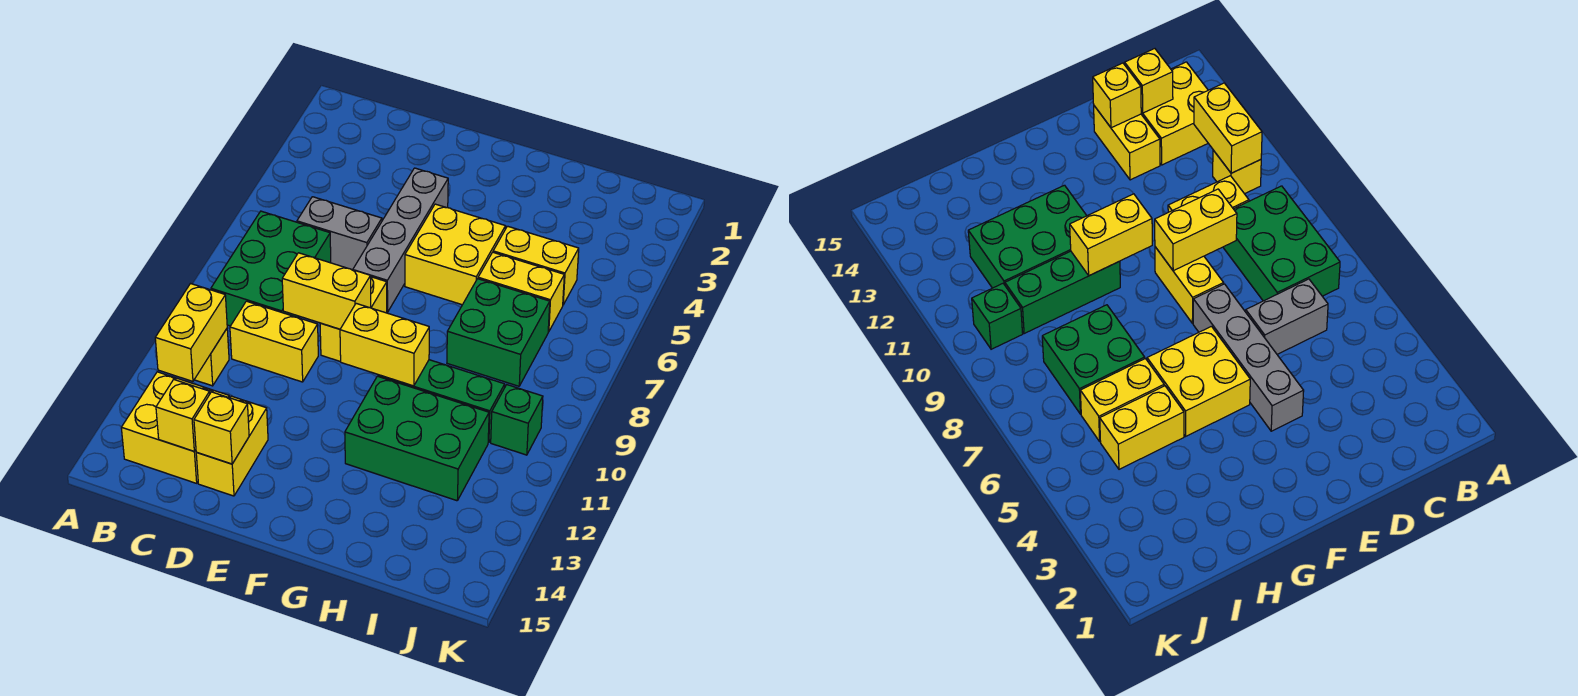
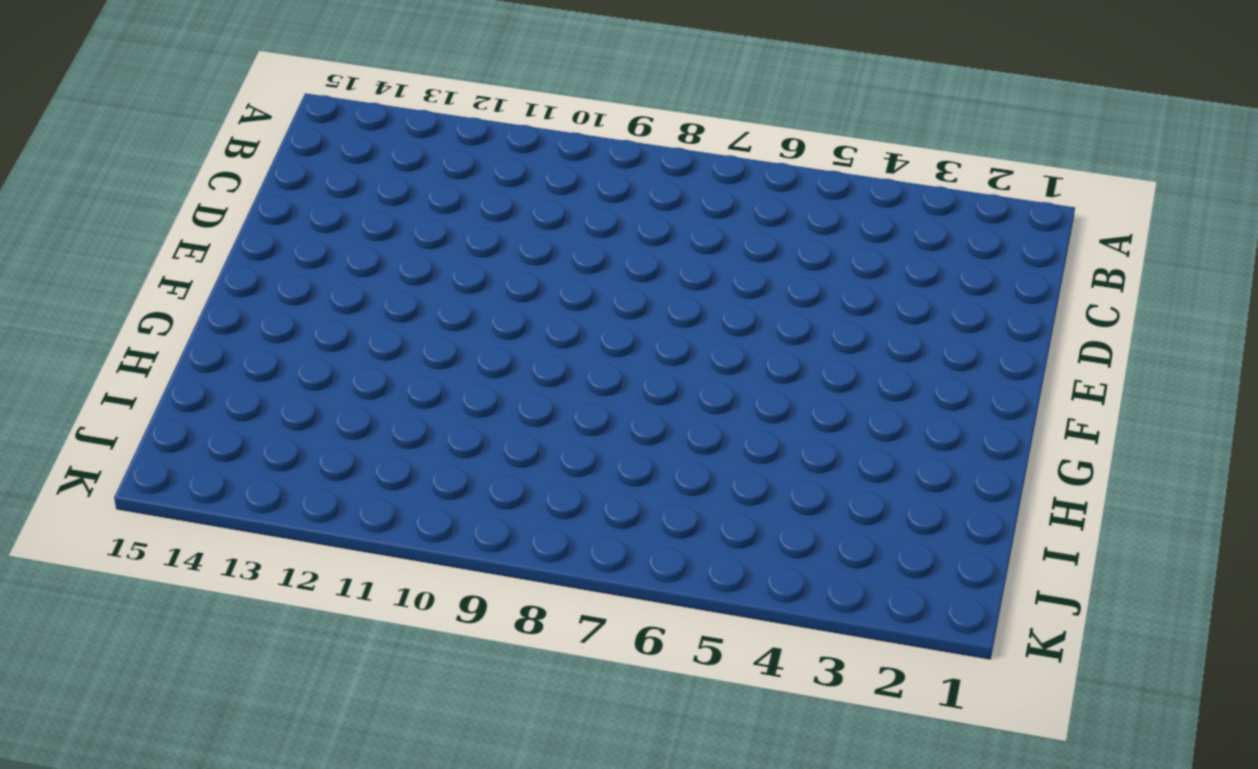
none -> green 2x3 brick [211,211,331,326]
none -> yellow 1x1 brick [194,329,229,386]
none -> yellow 2x2 brick [121,372,229,483]

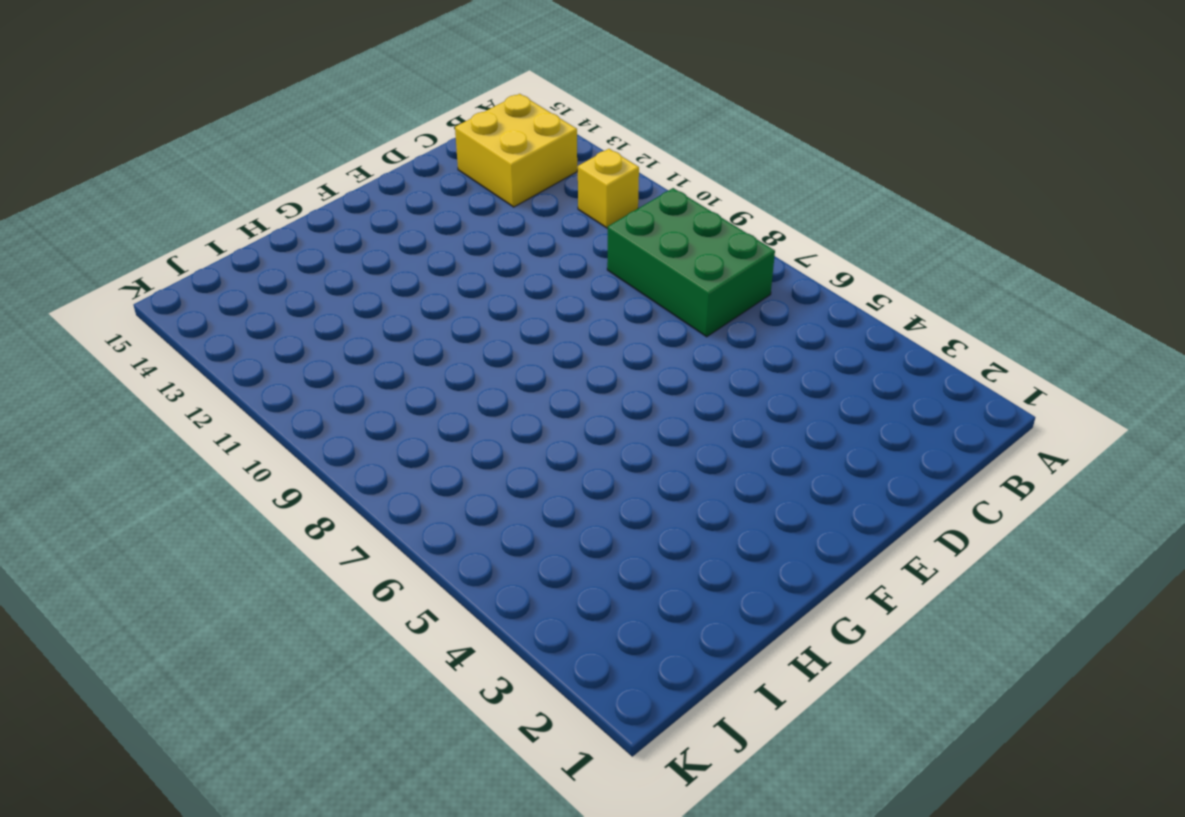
none -> grey 1x2 brick [297,197,382,270]
none -> yellow 1x2 brick [230,301,318,382]
none -> yellow 1x2 brick [196,396,268,496]

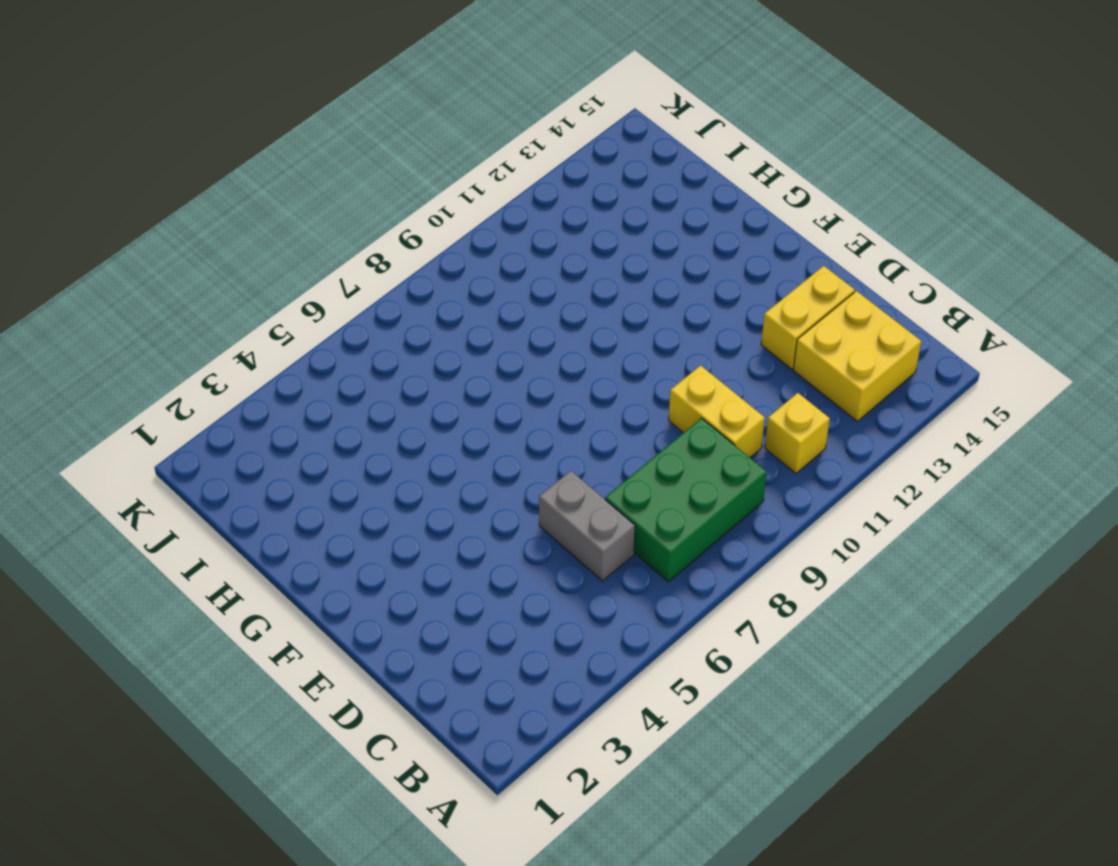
none -> grey 1x4 brick [353,168,448,312]
none -> yellow 1x2 brick [320,277,387,362]
none -> yellow 2x2 brick [405,204,505,305]

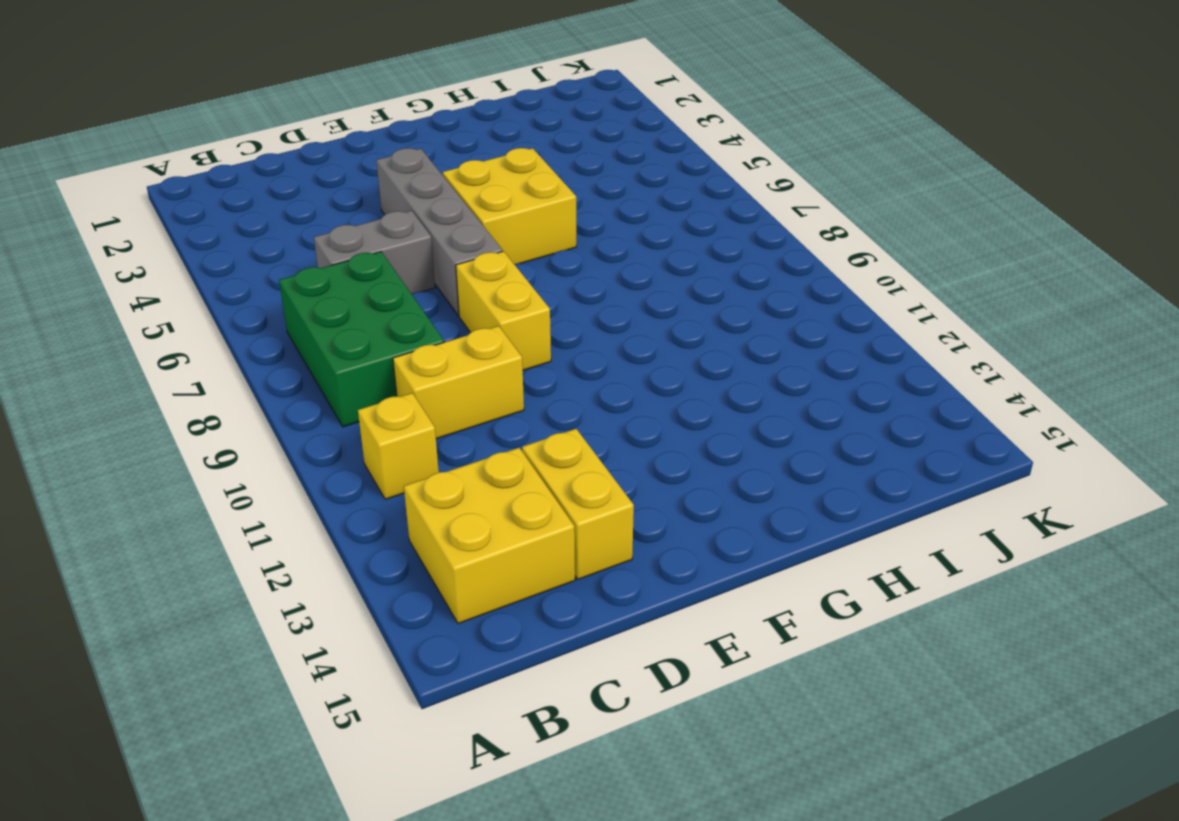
none -> green 1x3 brick [378,360,505,443]
none -> green 2x3 brick [345,376,489,501]
none -> yellow 1x2 brick [493,226,579,305]

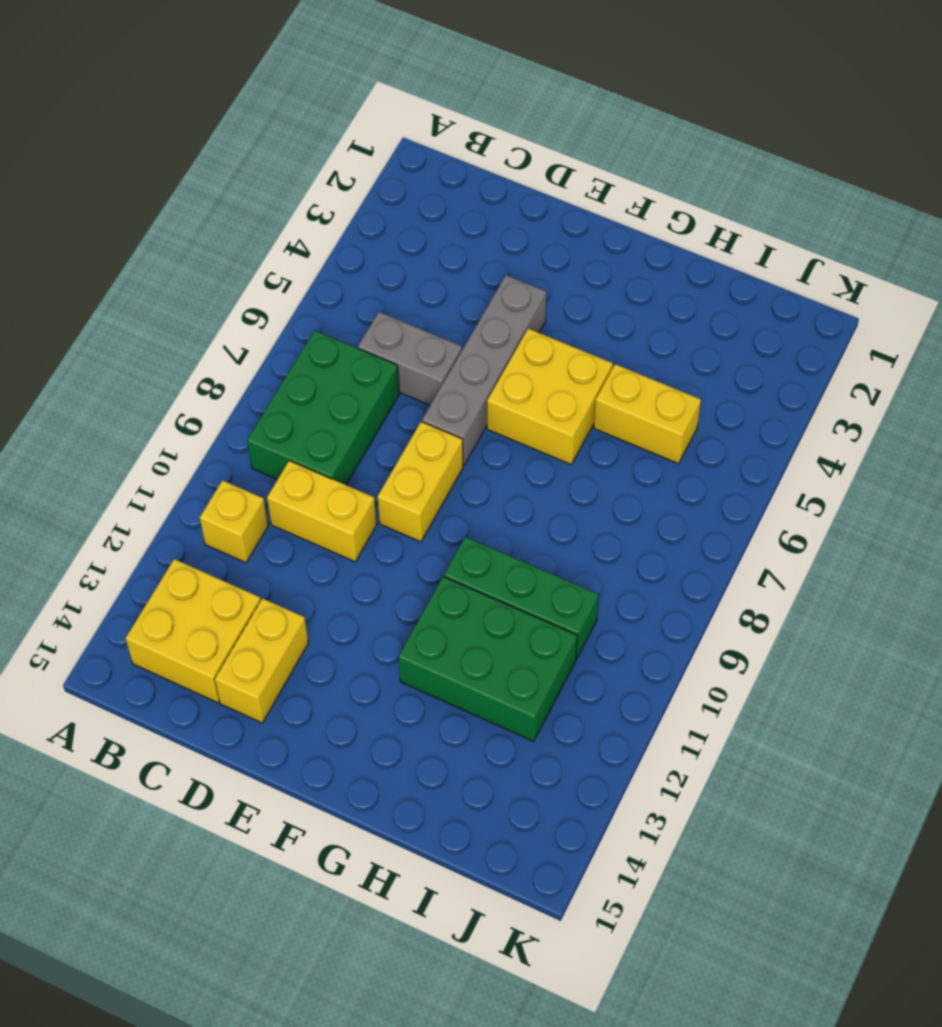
none -> yellow 1x2 brick [478,252,564,332]
none -> green 2x2 brick [447,279,550,386]
none -> green 1x1 brick [491,385,543,455]

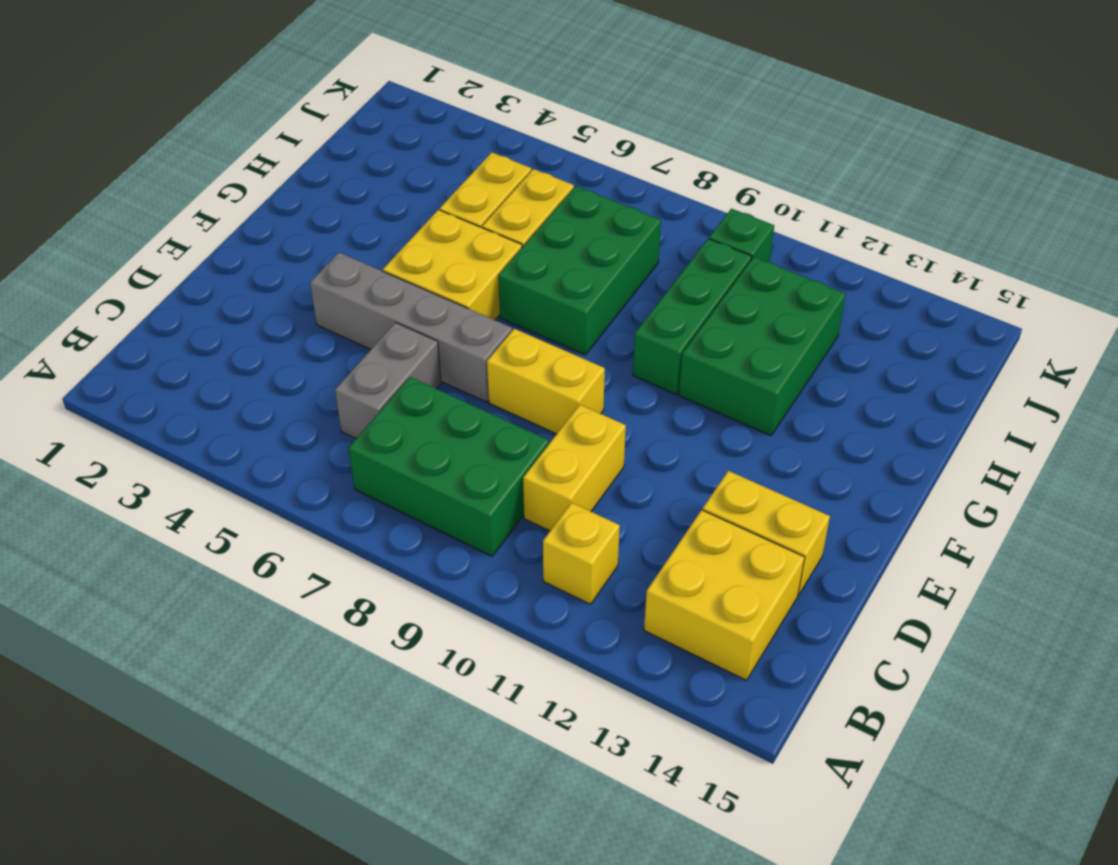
green 2x3 brick [498,186,661,355] -> green 2x2 brick [447,279,550,386]
none -> yellow 1x2 brick [155,284,227,381]
none -> yellow 1x1 brick [156,380,210,451]
none -> yellow 1x2 brick [282,253,371,329]

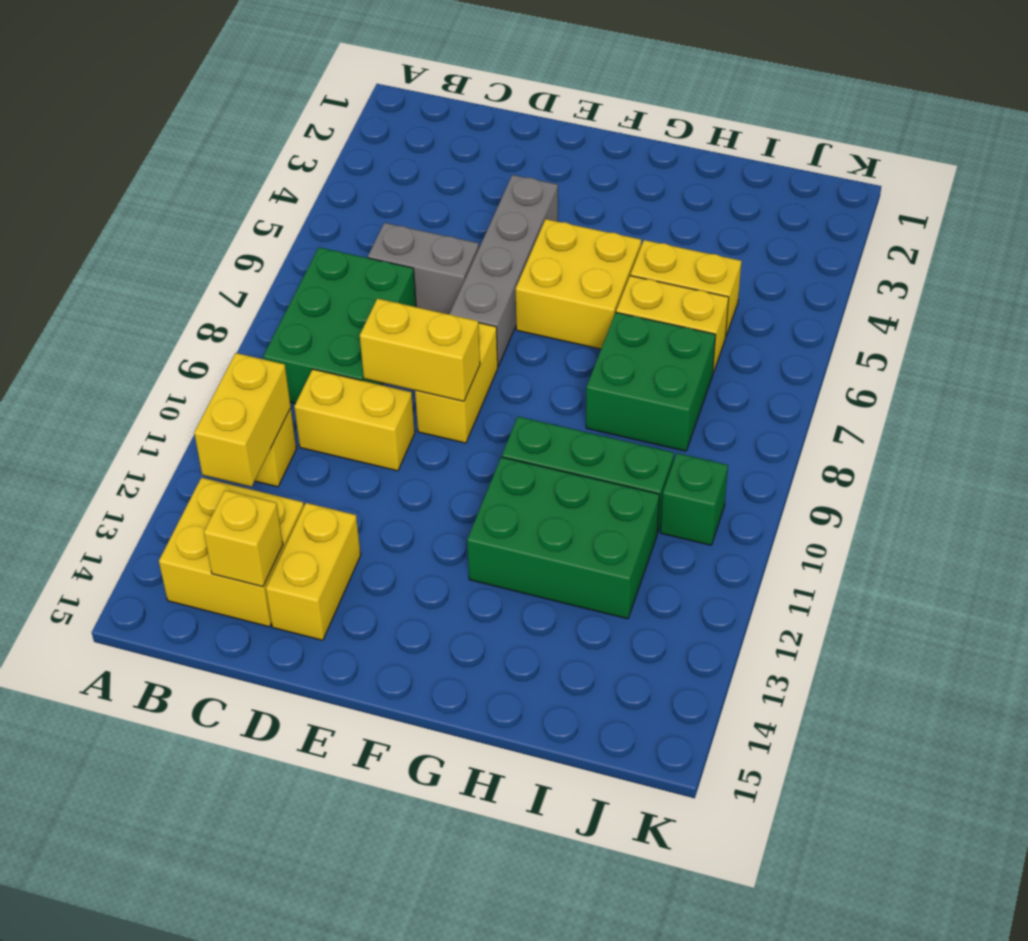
none -> yellow 1x1 brick [194,392,249,464]
none -> yellow 1x2 brick [340,303,429,386]

